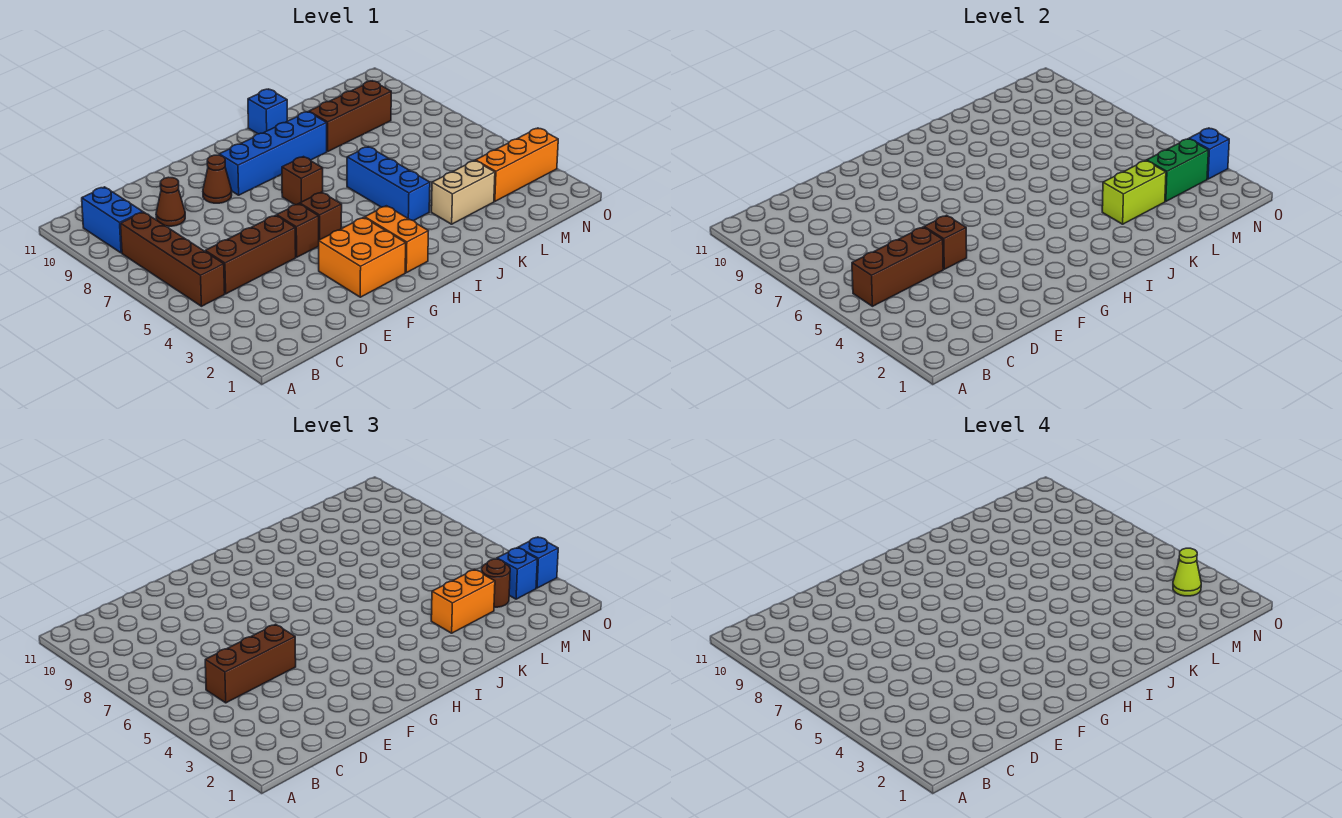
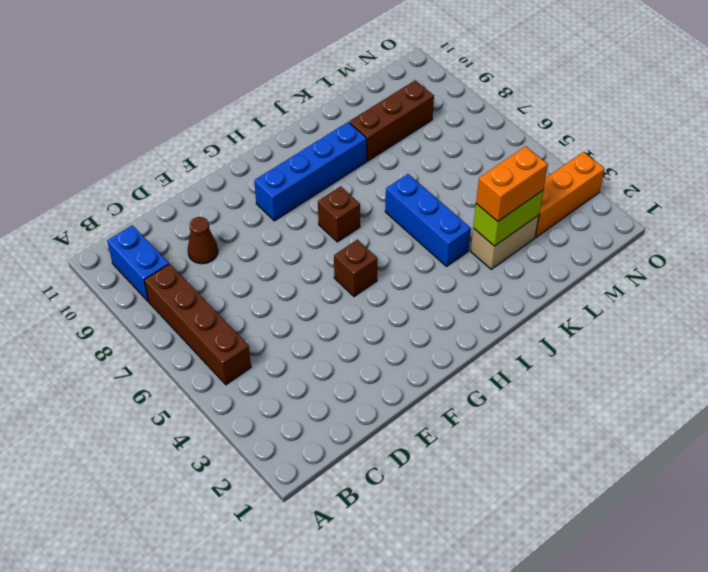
none -> brown 1x3 brick [205,215,296,294]
none -> orange 2x2 brick [319,217,406,297]
none -> brown 1x1 brick [277,204,319,257]

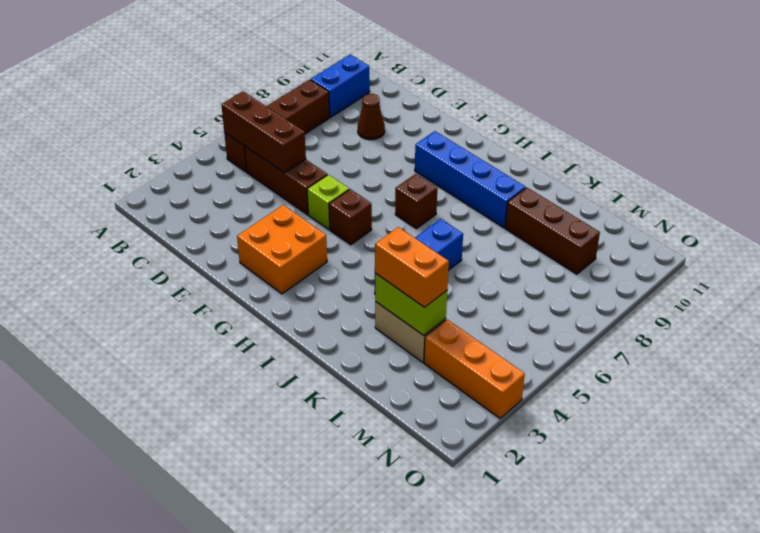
lime 1x1 brick [307,175,349,230] -> brown 1x1 brick [277,204,319,257]
none -> brown 1x1 cone [203,155,232,203]
none -> orange 1x2 brick [365,206,428,273]
none -> blue 1x1 brick [248,89,287,134]

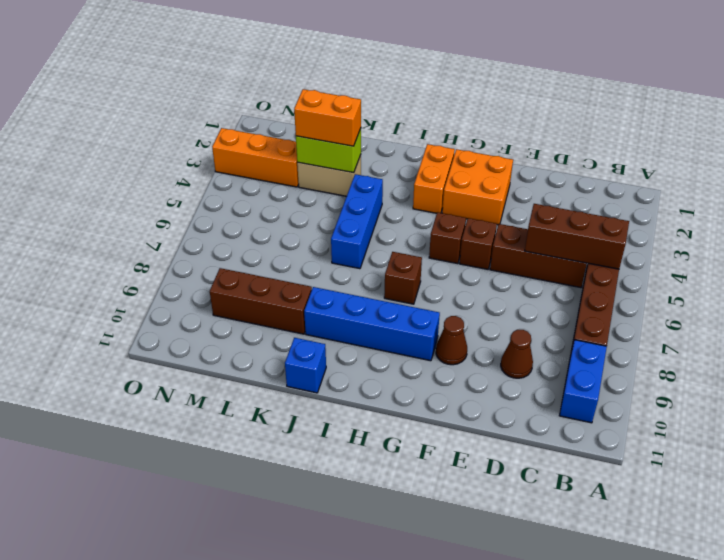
none -> brown 1x1 brick [924,215,967,269]
none -> green 1x2 brick [1147,139,1208,201]
none -> blue 1x1 brick [1189,128,1229,179]

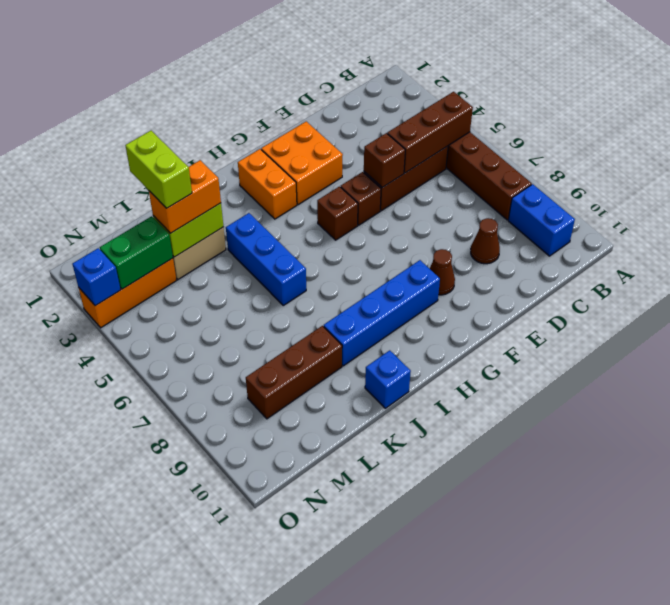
lime 1x2 brick [125,131,192,208] -> none
none -> brown 1x1 brick [282,157,323,205]
none -> brown 1x3 brick [205,624,296,703]
none -> brown 1x1 round brick [482,559,510,607]

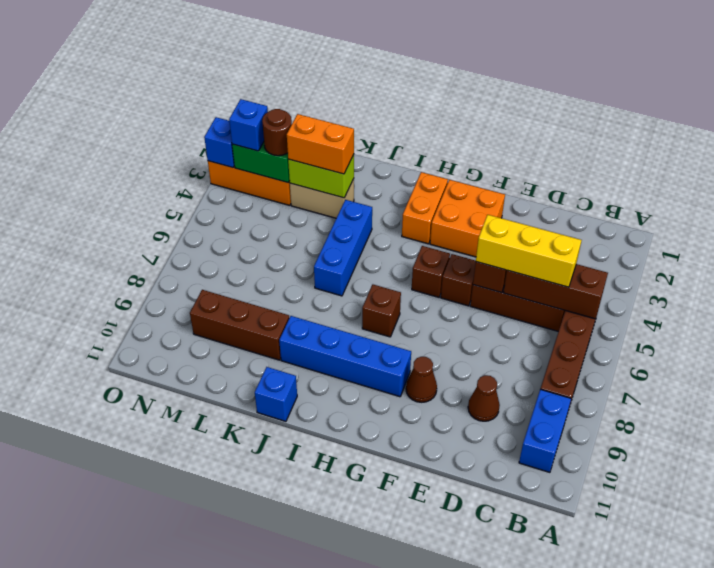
yellow 1x3 brick [476,215,582,287] -> brown 1x3 brick [205,624,296,703]
none -> blue 1x1 brick [518,537,558,588]
none -> lime 1x1 cone [1173,548,1201,596]

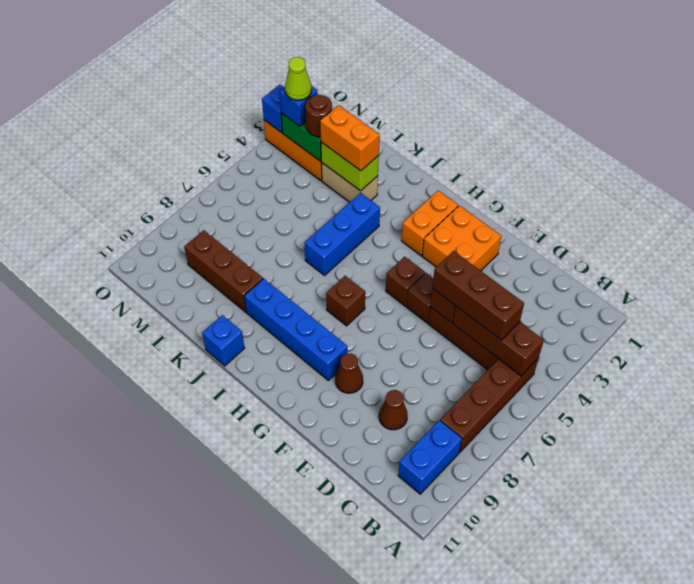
none -> blue 1x1 brick [518,537,558,588]

